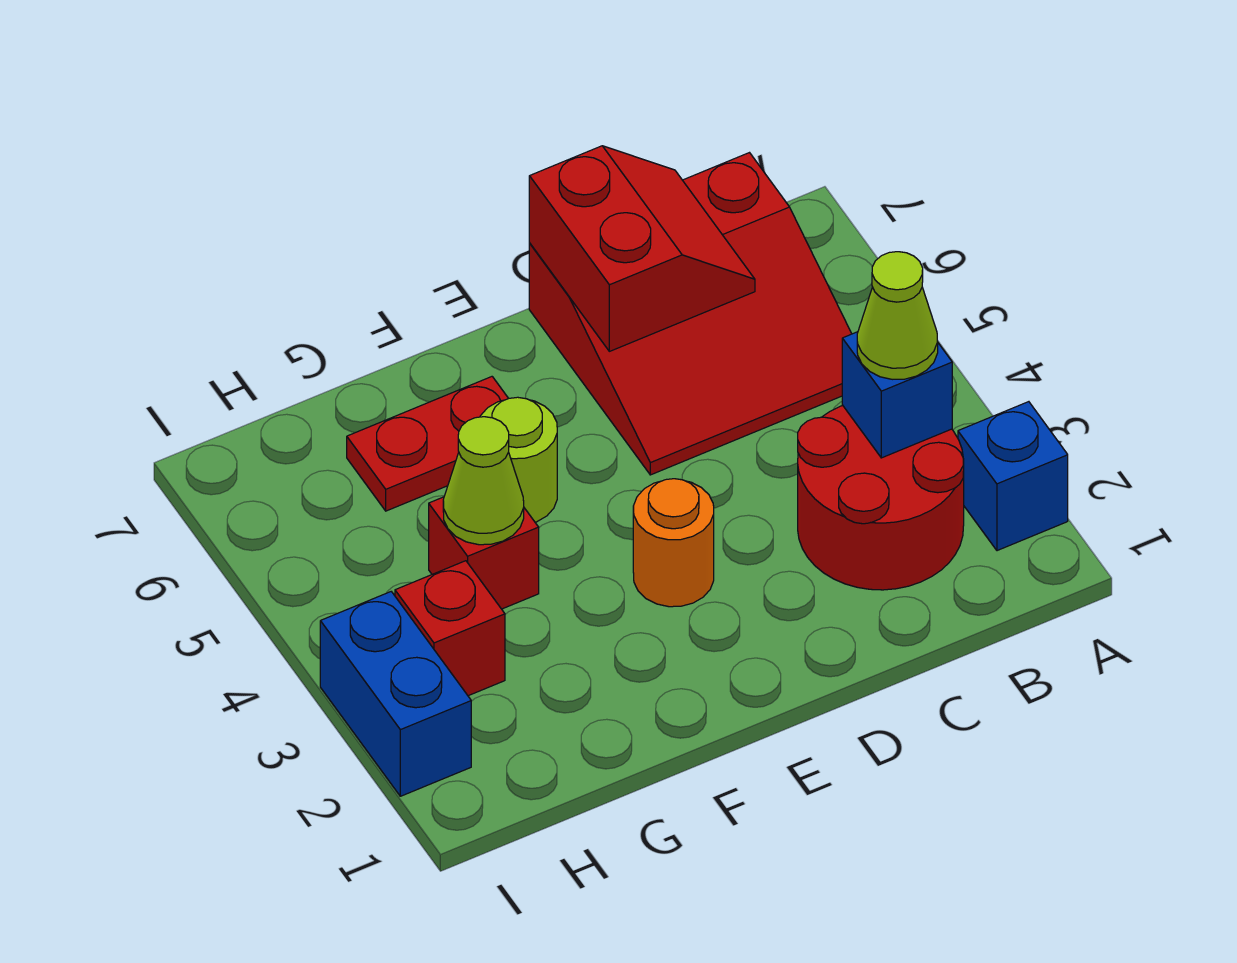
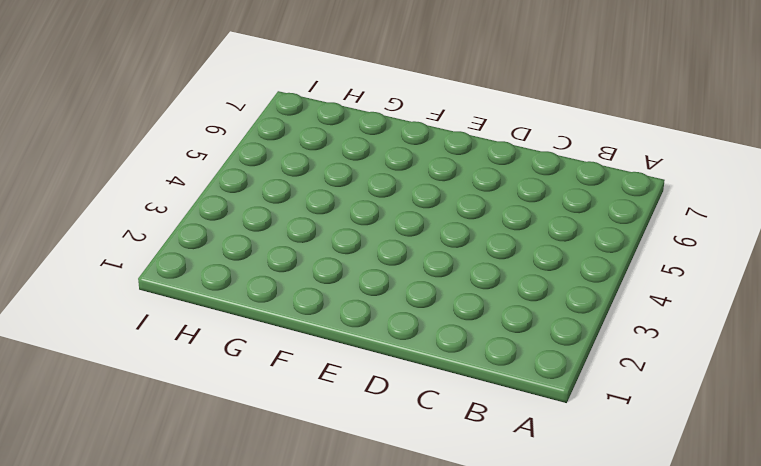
none -> blue 1x1 brick [958,402,1068,551]
none -> red 2x2 round brick [798,406,964,590]
none -> red 3x3 slope [529,153,852,475]

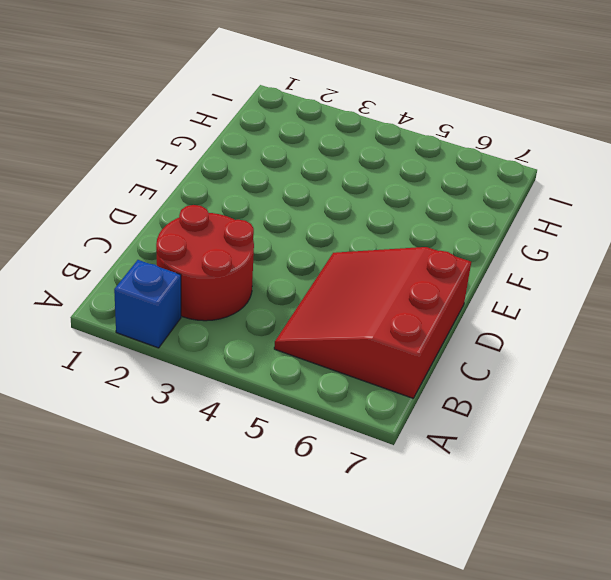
none -> orange 1x1 round brick [633,479,714,607]
none -> lime 1x1 round brick [480,397,557,522]
none -> red 1x2 plate [347,377,509,511]

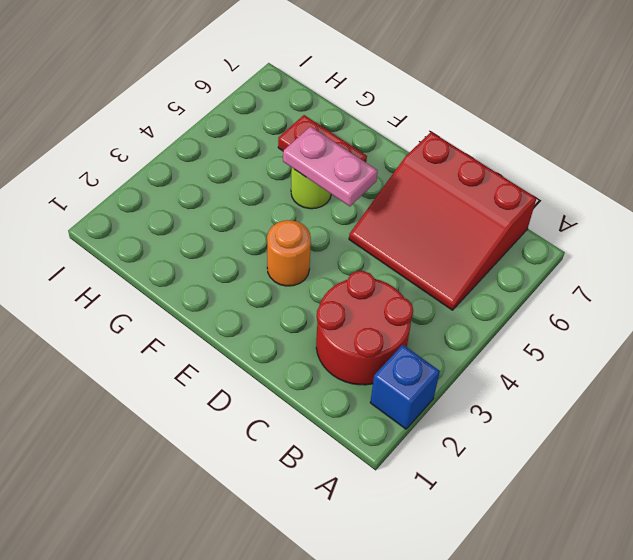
pink 1x2 plate [283,127,378,206] -> none
none -> red 1x1 brick [429,497,539,609]
none -> red 1x1 brick [395,561,505,696]
none -> blue 1x2 brick [320,592,471,796]

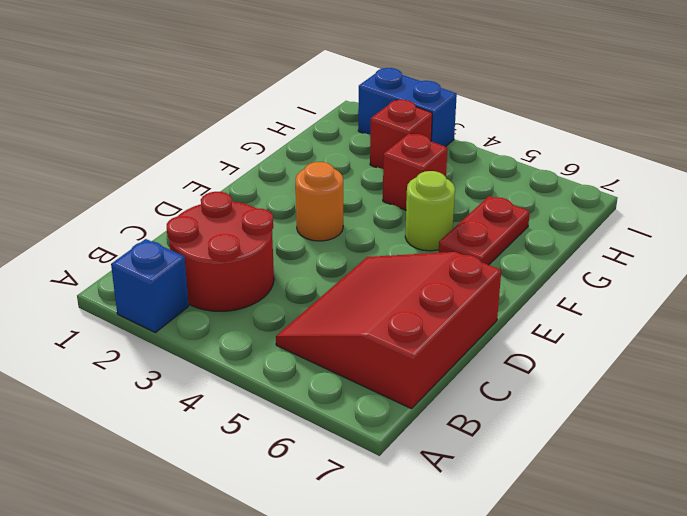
none -> blue 1x1 brick [842,332,952,458]
none -> red 2x2 slope [529,146,755,351]
none -> lime 1x1 cone [443,417,524,545]

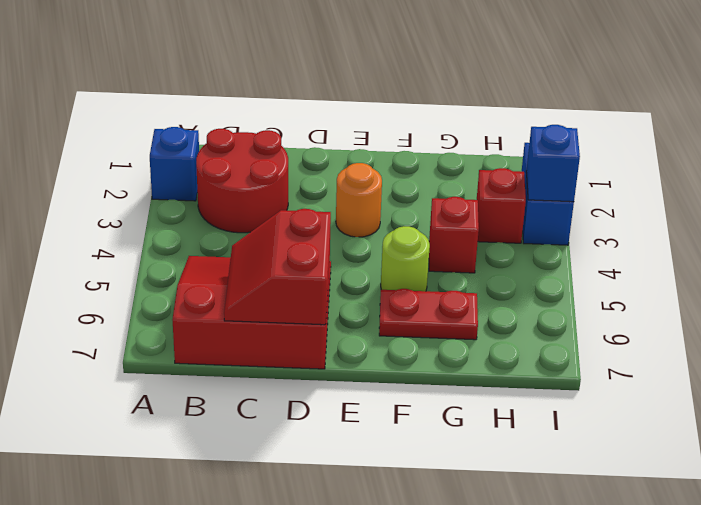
blue 1x1 brick [526,125,580,202] -> blue 1x1 brick moved to [842,332,952,458]
none -> lime 1x1 cone [443,417,524,545]
none -> lime 1x1 cone [857,252,938,379]

